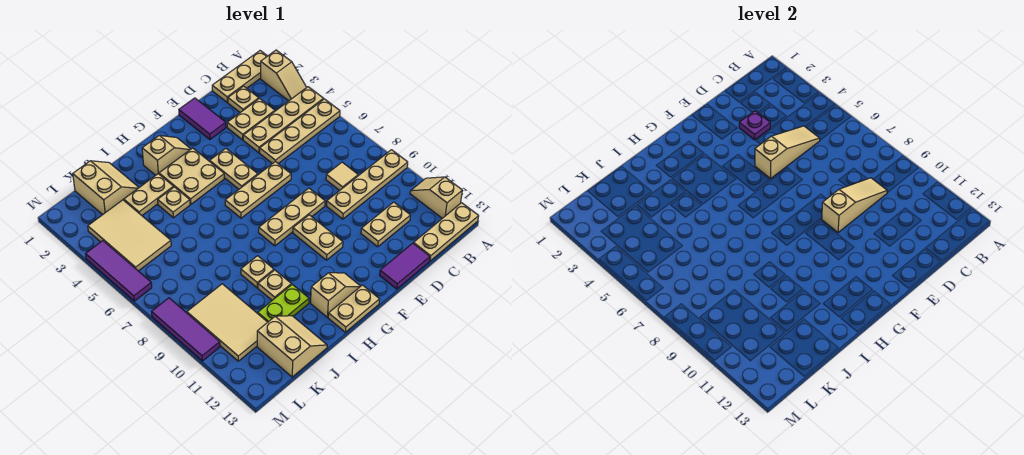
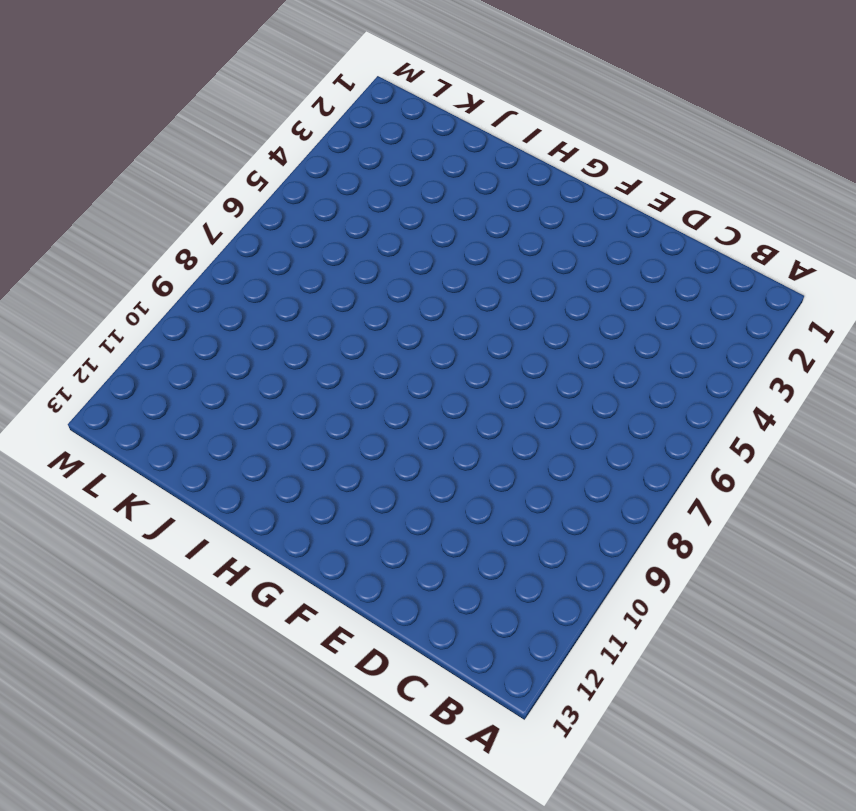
none -> tan 1x3 plate [212,51,267,102]
none -> tan 1x2 slope [261,50,307,101]
none -> tan 1x4 plate [243,87,324,153]
none -> tan 1x4 plate [260,99,340,164]

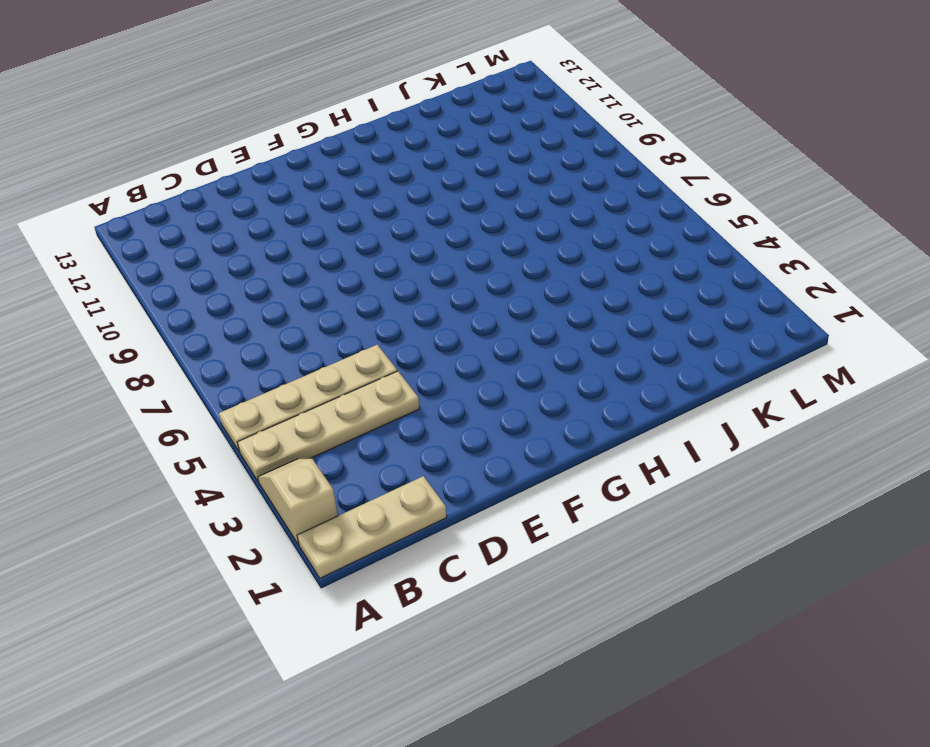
none -> tan 1x4 plate [327,150,408,219]
none -> tan 1x2 slope [410,177,462,218]
none -> tan 1x3 plate [413,203,479,261]
none -> tan 1x1 plate [228,86,259,112]

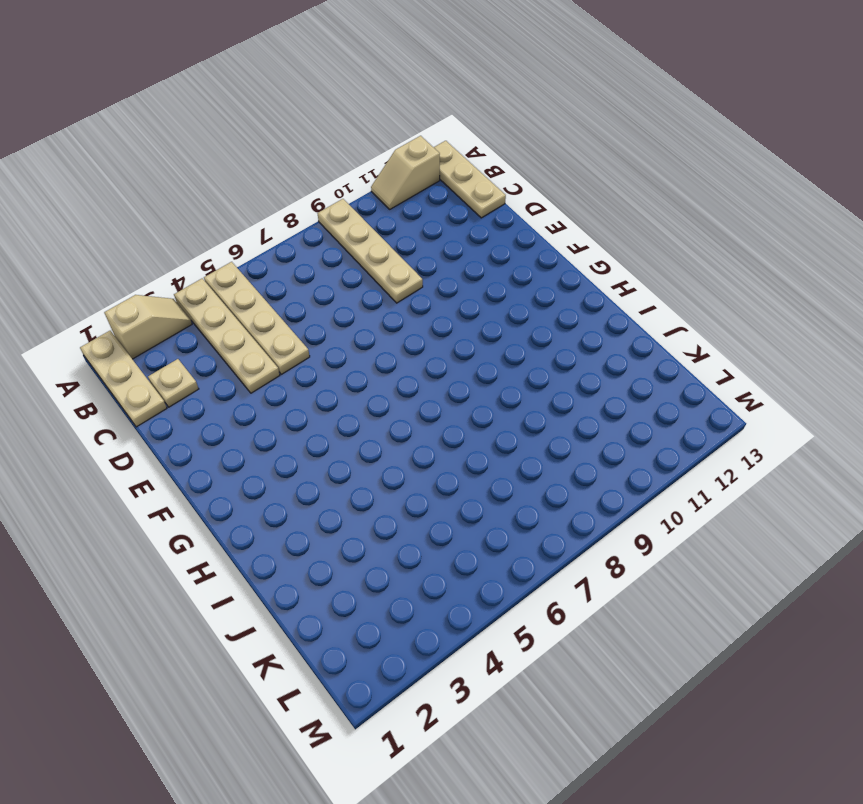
none -> tan 1x2 plate [227,99,275,140]
none -> tan 1x1 tile [326,162,358,191]
none -> tan 1x2 plate [361,202,410,247]
none -> purple 1x2 tile [380,243,430,289]

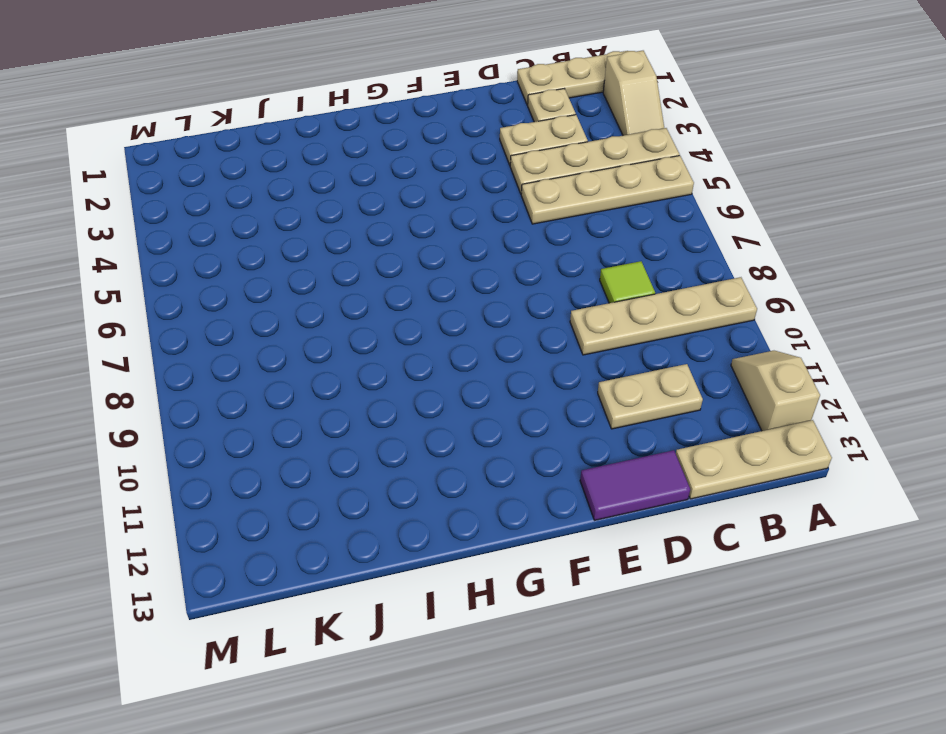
lime 1x1 tile [600,261,655,303] -> tan 1x1 tile [326,162,358,191]
none -> purple 1x2 tile [179,98,226,140]
none -> tan 1x3 plate [225,162,291,218]
none -> tan 1x3 plate [259,188,325,246]
none -> tan 1x2 plate [210,148,258,189]

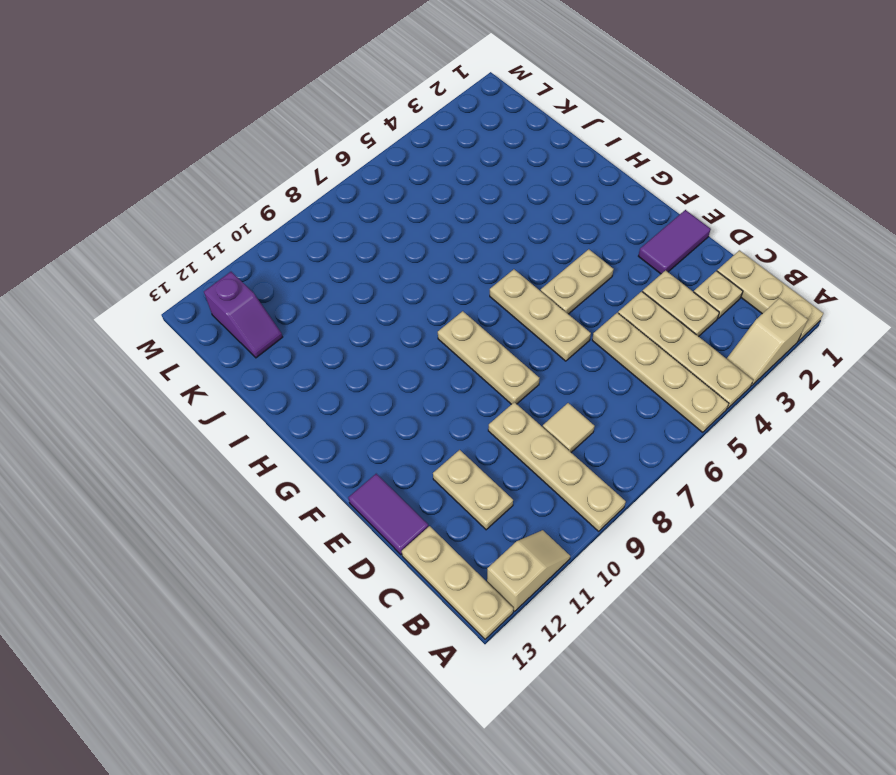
purple 1x2 slope [204,272,282,358] -> tan 2x2 slope [257,316,327,377]
none -> tan 1x2 plate [293,215,343,260]
none -> tan 1x2 slope [142,135,191,175]
none -> tan 2x2 plate [159,148,224,204]
none -> tan 1x2 slope [311,273,360,317]

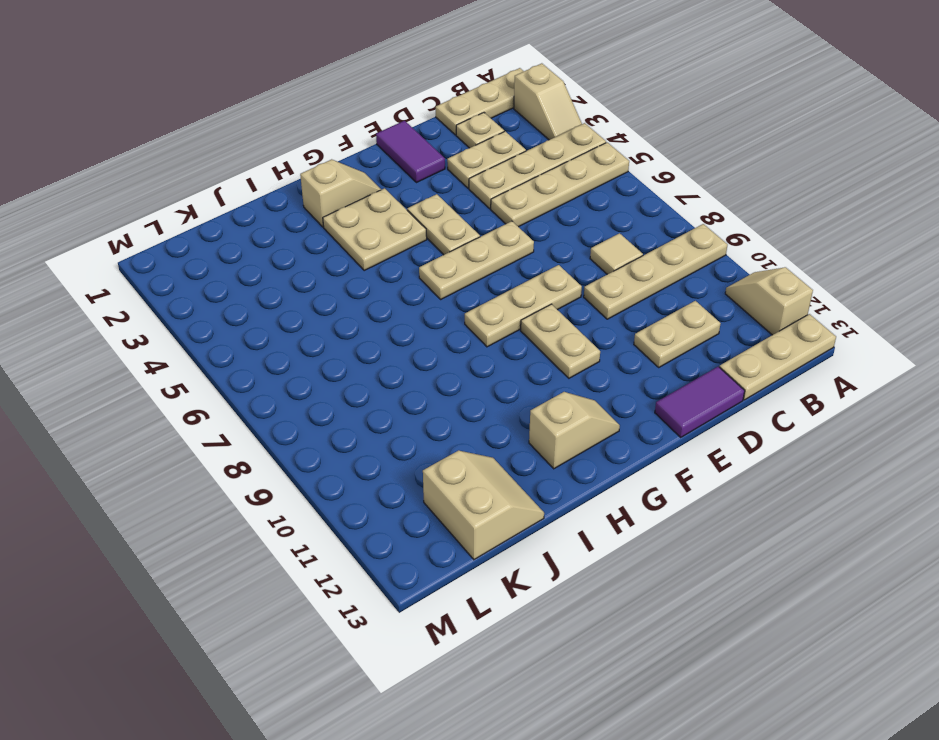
none -> tan 1x2 plate [328,285,379,332]
none -> tan 1x2 plate [124,174,174,215]
none -> tan 1x1 plate [158,187,190,218]
none -> tan 1x1 plate [241,256,274,288]

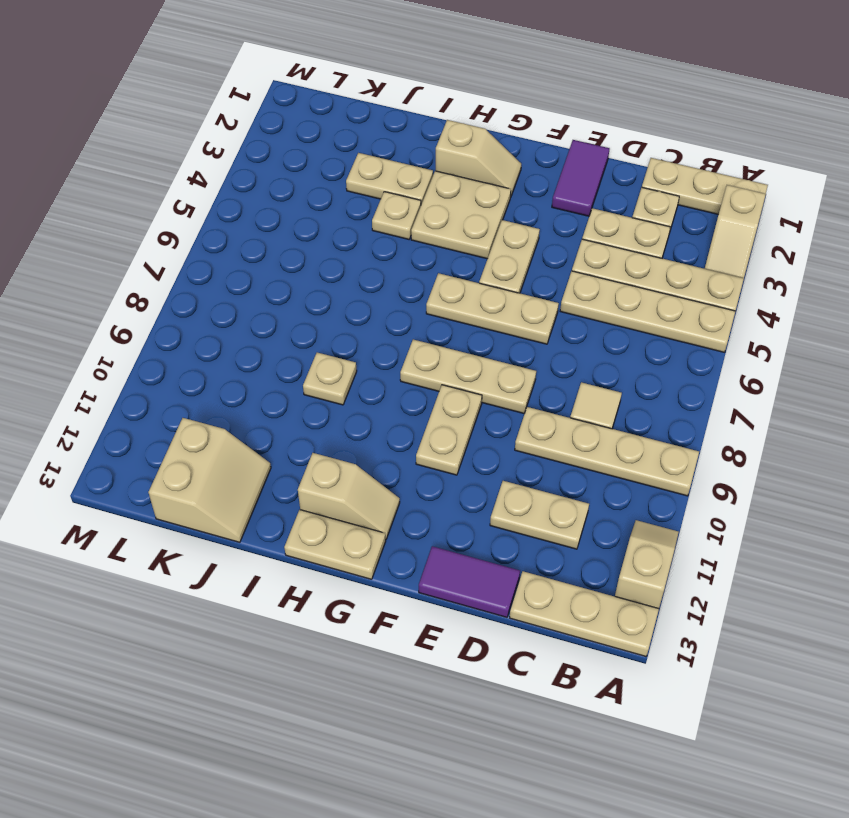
none -> tan 1x1 plate [258,270,291,300]
none -> lime 1x2 plate [258,284,309,322]
none -> tan 2x2 slope [73,161,139,215]
none -> tan 2x3 tile [88,200,171,271]

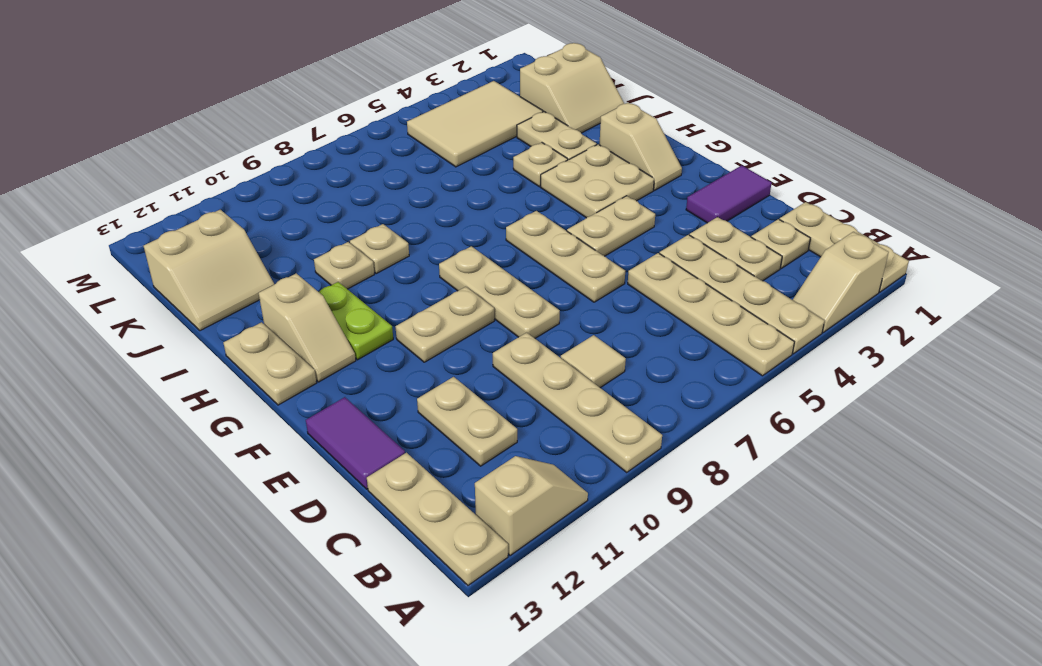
lime 1x2 plate [319,282,393,360] -> lime 1x2 plate moved to [258,284,309,322]
none -> tan 2x3 tile [187,284,267,361]
none -> purple 1x3 tile [86,241,152,301]
none -> purple 1x3 tile [152,298,220,361]
none -> tan 1x3 slope [755,126,820,178]

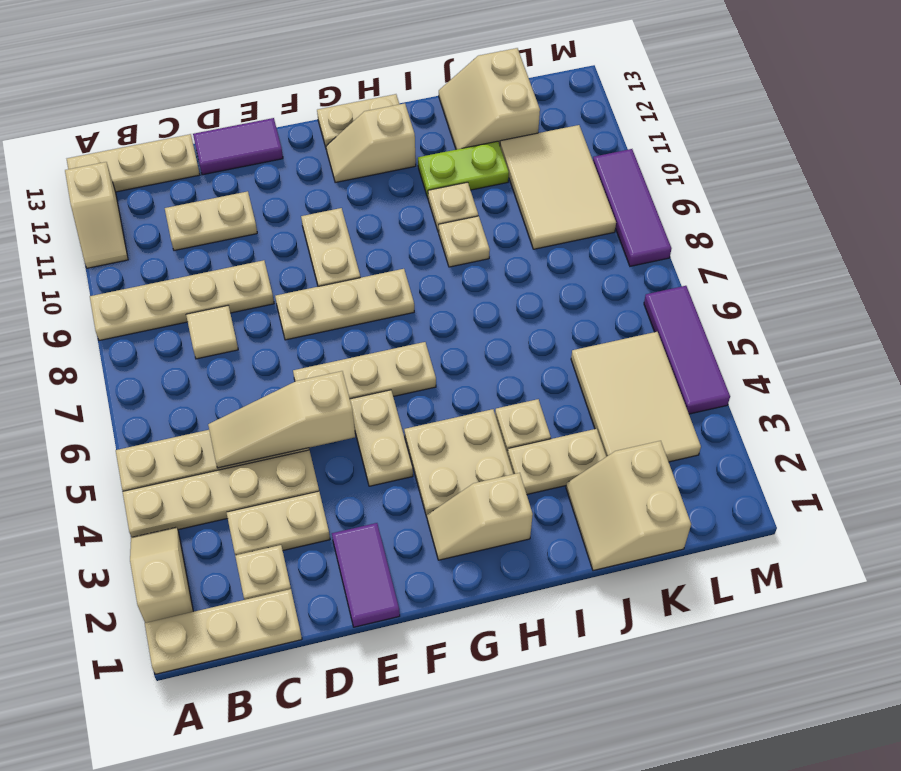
none -> tan 1x3 slope [822,178,887,233]
none -> purple 1x1 plate [739,111,770,140]

